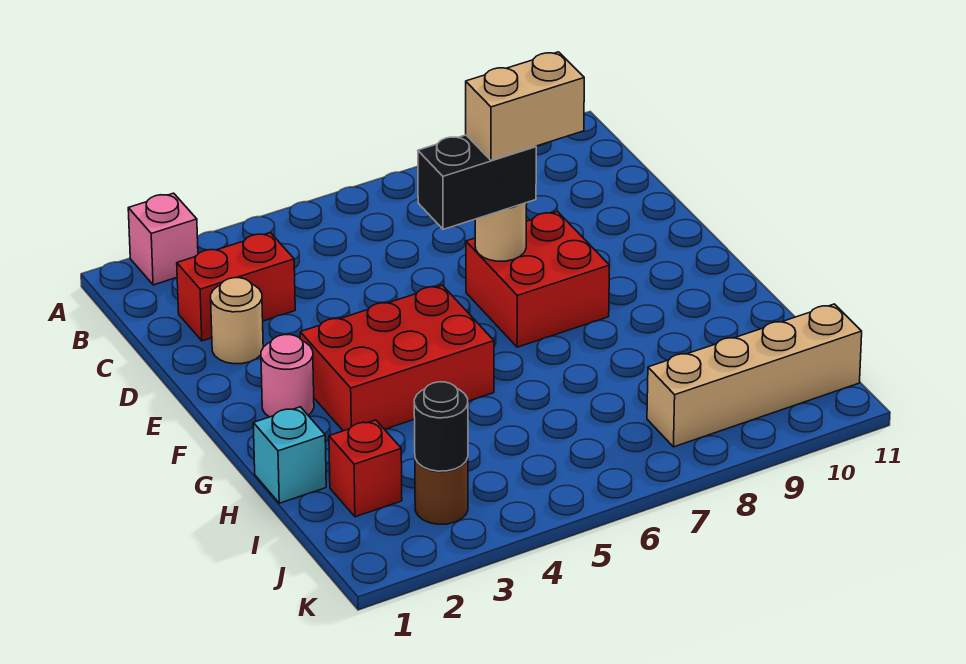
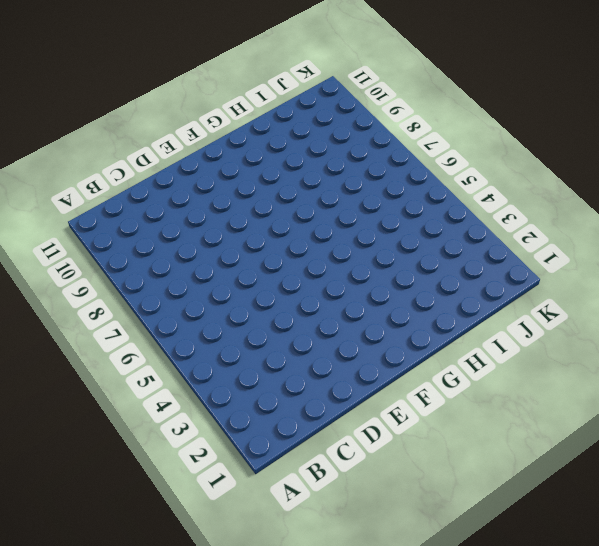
none -> pink 1x1 brick [128,193,198,285]
none -> red 1x2 brick [177,233,295,341]
none -> tan 1x1 round brick [211,278,263,364]

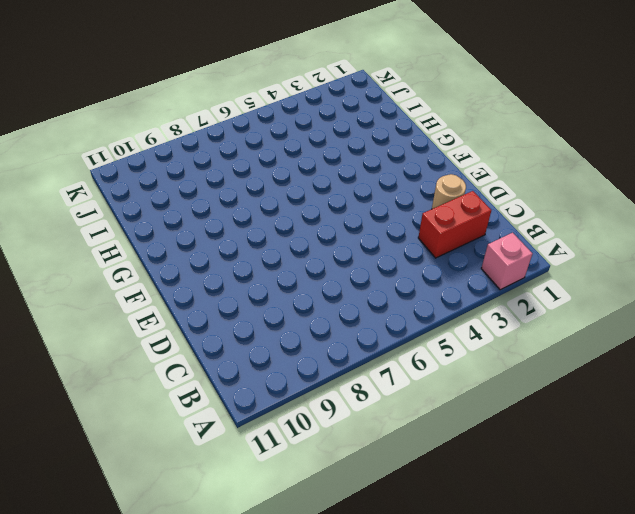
none -> red 2x2 brick [466,211,610,347]
none -> pink 1x1 round brick [261,335,314,417]
none -> red 2x3 brick [300,285,494,431]

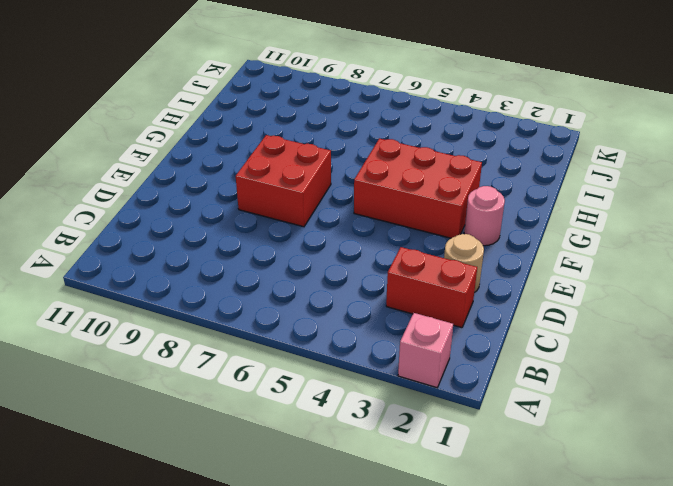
none -> cyan 1x1 brick [253,407,326,503]
none -> red 1x1 brick [329,420,402,517]
none -> brown 1x1 round brick [415,458,468,524]

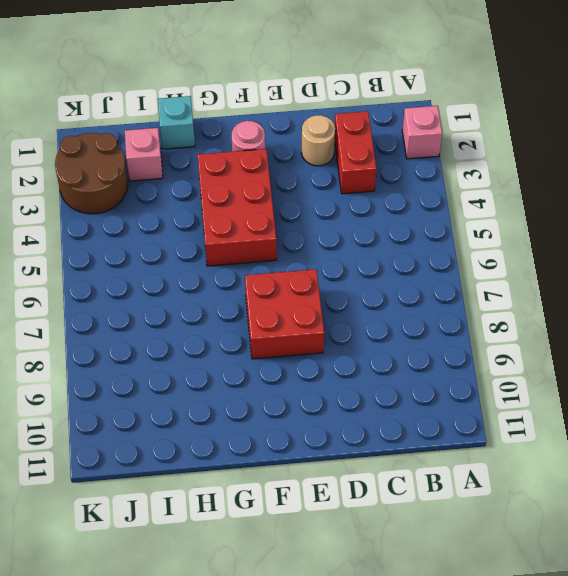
pink 1x1 brick [125,128,163,181] -> red 1x1 brick [329,420,402,517]
brown 2x2 round brick [55,133,128,214] -> brown 1x1 round brick [415,458,468,524]
none -> tan 1x4 brick [647,304,862,447]
none -> tan 1x1 round brick [475,203,527,261]
none -> black 1x1 round brick [414,382,468,471]

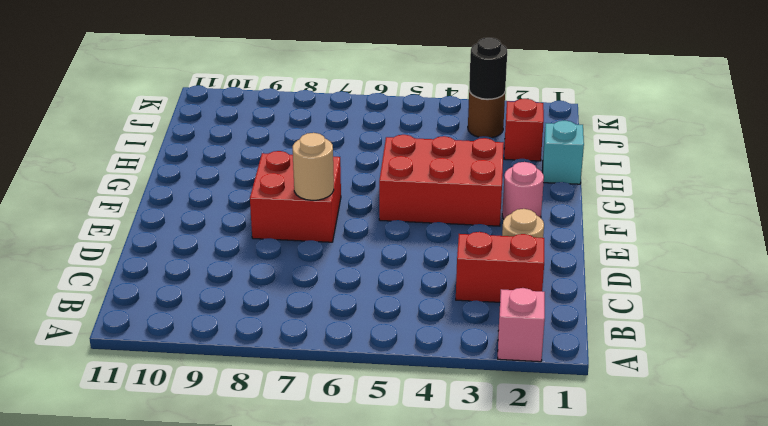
none -> tan 1x4 brick [647,304,862,447]
none -> black 1x2 brick [418,135,536,229]
none -> tan 1x2 brick [466,52,584,160]

